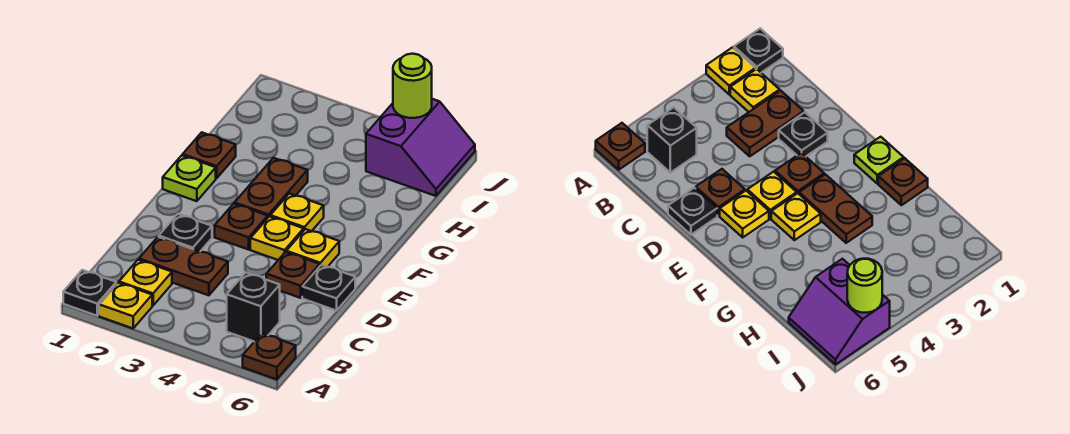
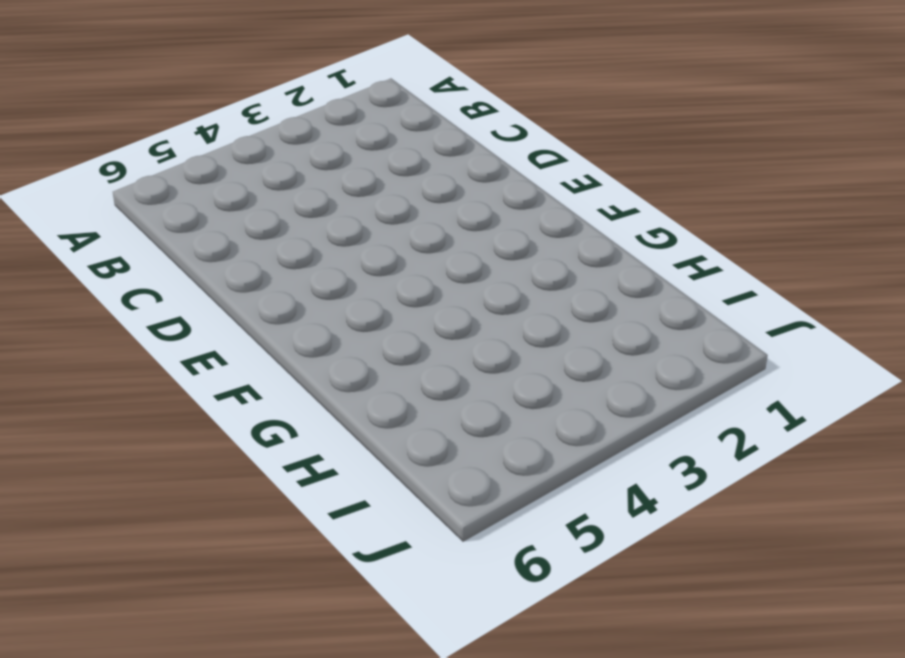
none -> black 1x1 plate [63,270,116,316]
none -> yellow 1x1 plate [99,283,152,328]
none -> brown 1x1 plate [243,334,296,379]

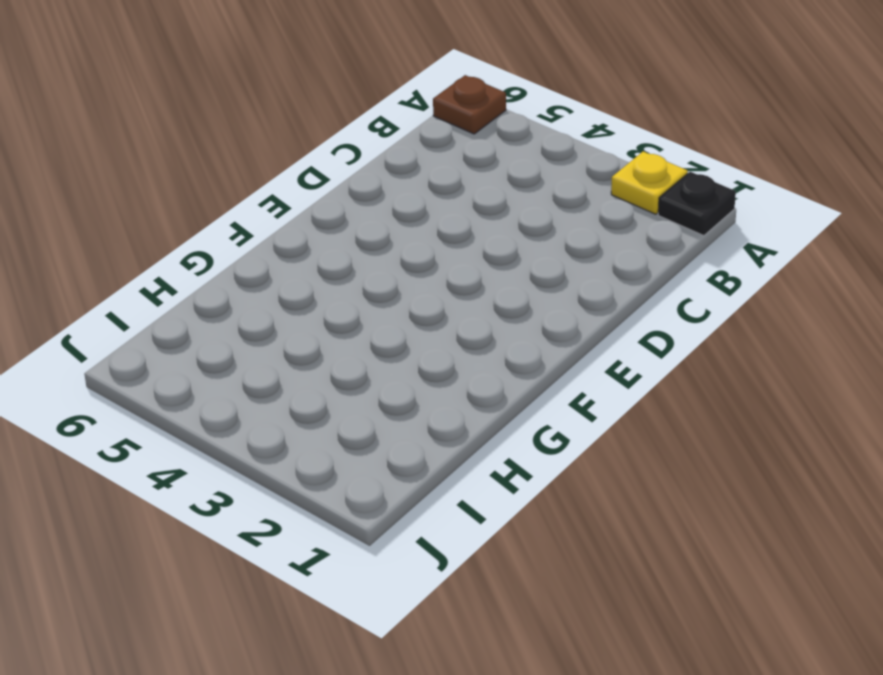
none -> yellow 1x1 plate [119,260,172,306]
none -> black 1x1 brick [227,273,280,342]
none -> brown 1x2 plate [139,237,228,295]

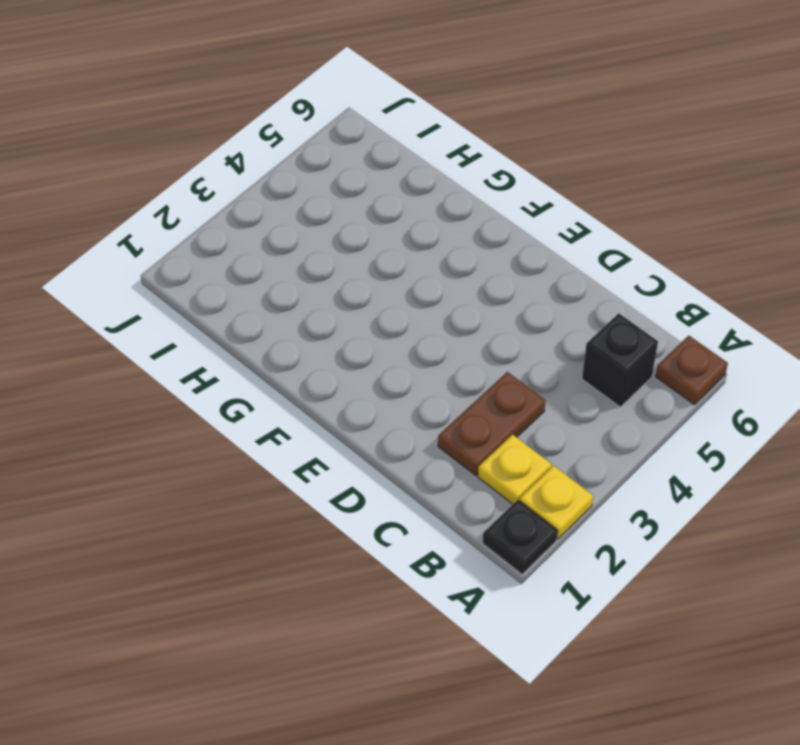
none -> black 1x1 plate [159,214,212,251]
none -> brown 1x1 plate [266,252,320,298]
none -> black 1x1 plate [302,265,355,311]

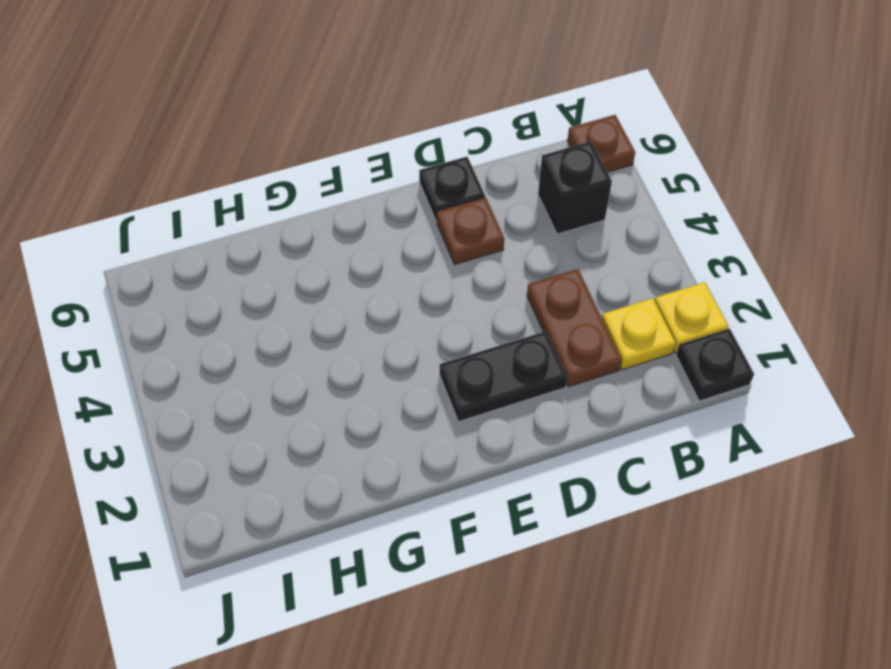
black 1x2 plate [440,331,567,422] -> black 1x1 plate [159,214,212,251]
none -> brown 1x1 plate [215,204,268,250]
none -> yellow 1x1 plate [250,216,304,260]
none -> yellow 1x1 plate [286,229,339,267]

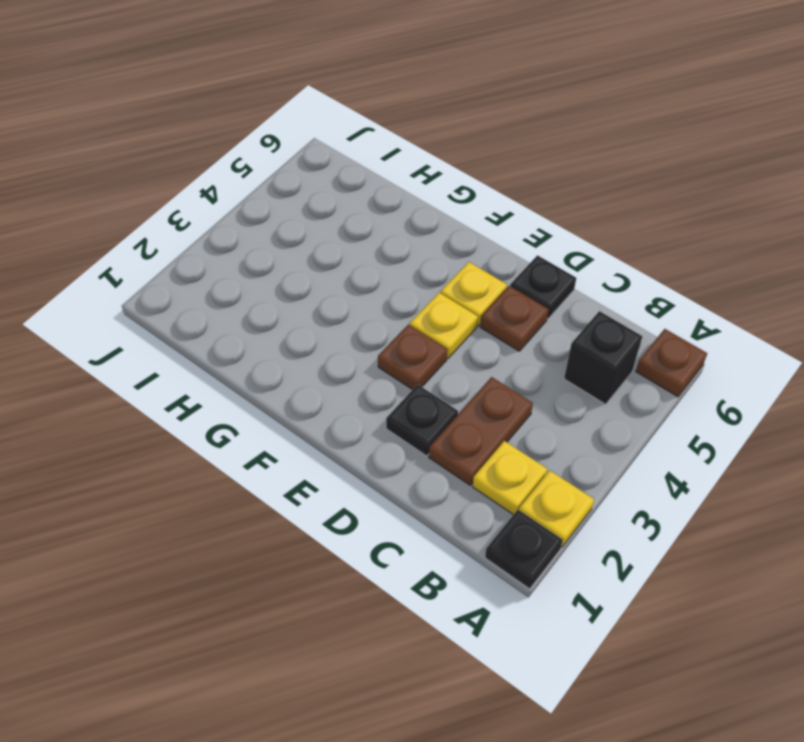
none -> lime 1x1 plate [163,155,216,201]
none -> brown 1x2 plate [234,158,308,217]
none -> yellow 1x1 plate [270,194,324,231]

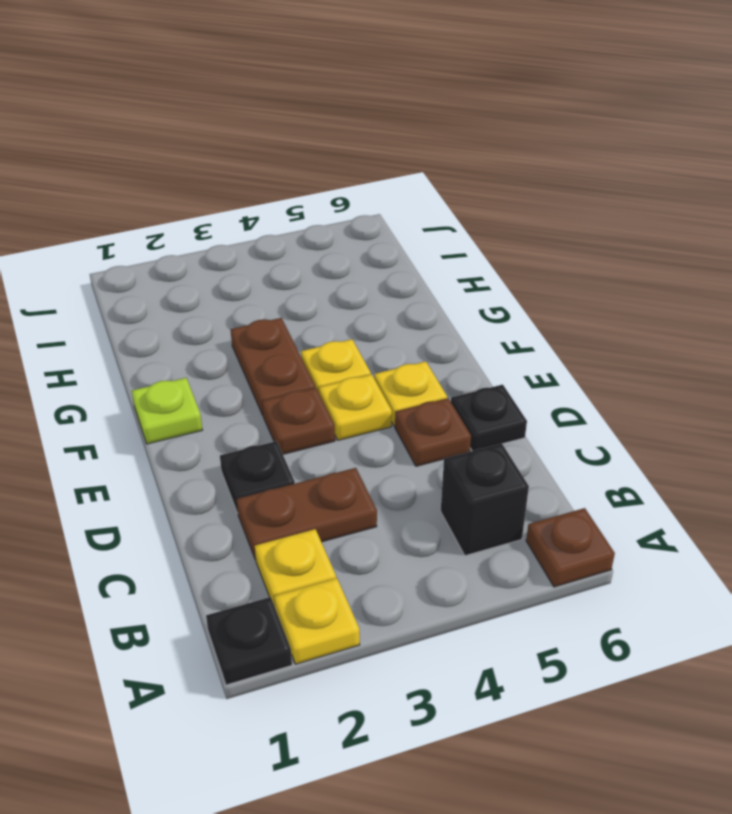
none -> brown 1x1 plate [183,132,236,178]
none -> purple 2x2 slope [366,99,475,196]
none -> lime 1x1 round brick [393,54,432,118]

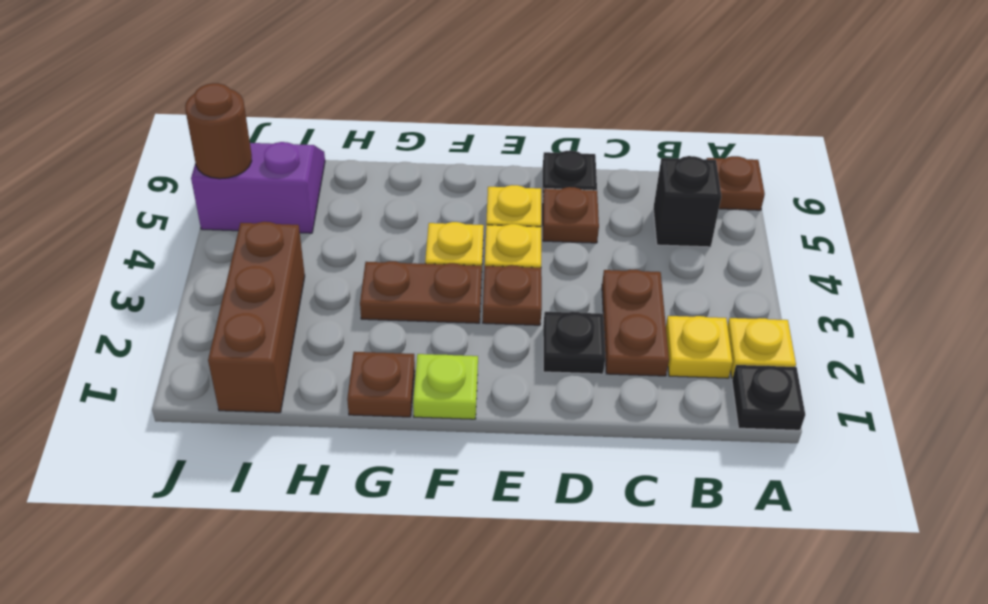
brown 1x3 brick [208,222,305,413] -> none
brown 1x1 round brick [185,83,252,179] -> lime 1x1 round brick [393,54,432,118]

